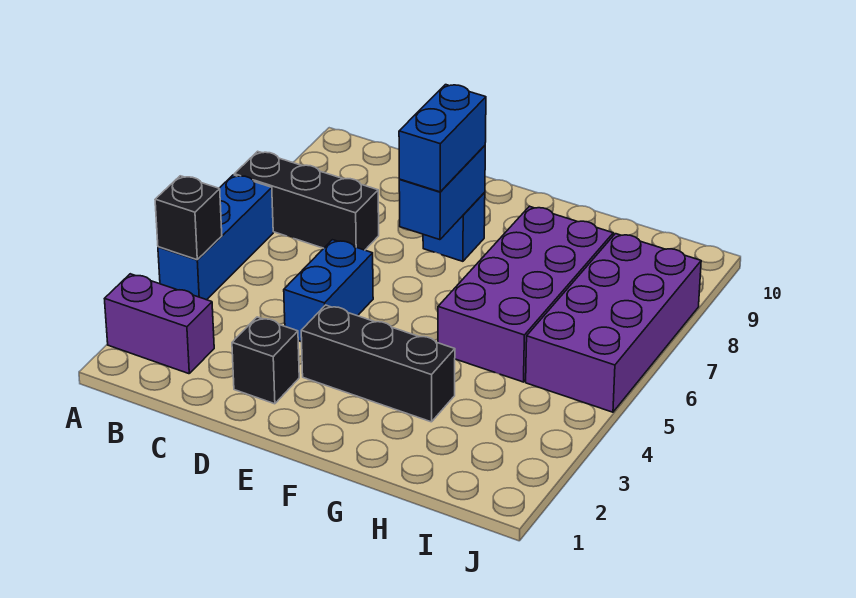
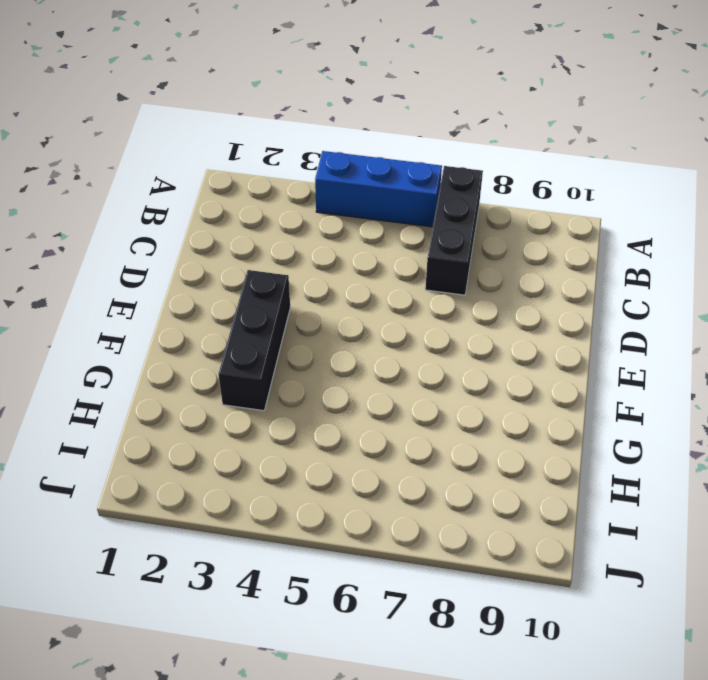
none -> purple 1x2 brick [105,274,214,374]
none -> black 1x1 brick [232,317,299,404]
none -> blue 1x2 brick [284,240,373,342]

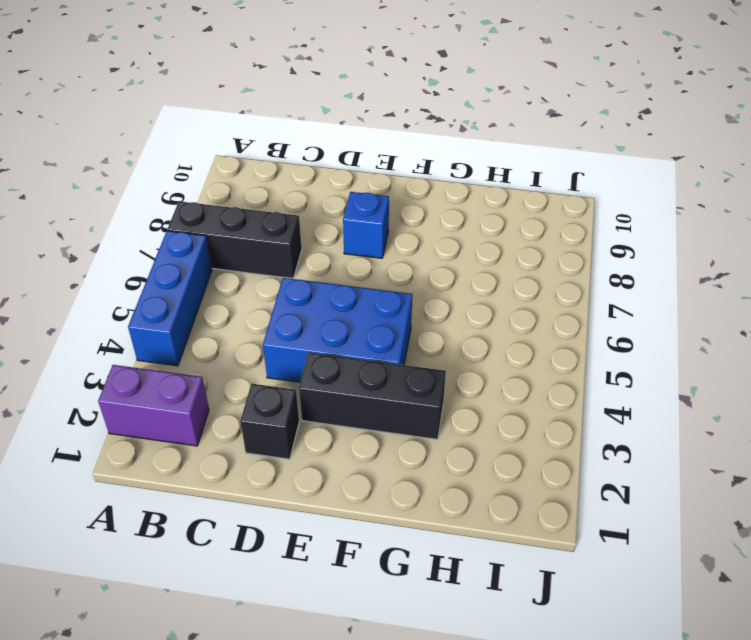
blue 2x3 brick [263,278,412,382] -> blue 1x2 brick [284,240,373,342]
none -> purple 2x4 brick [438,206,613,382]
none -> purple 2x4 brick [526,234,701,412]
none -> black 1x1 brick [155,176,222,260]

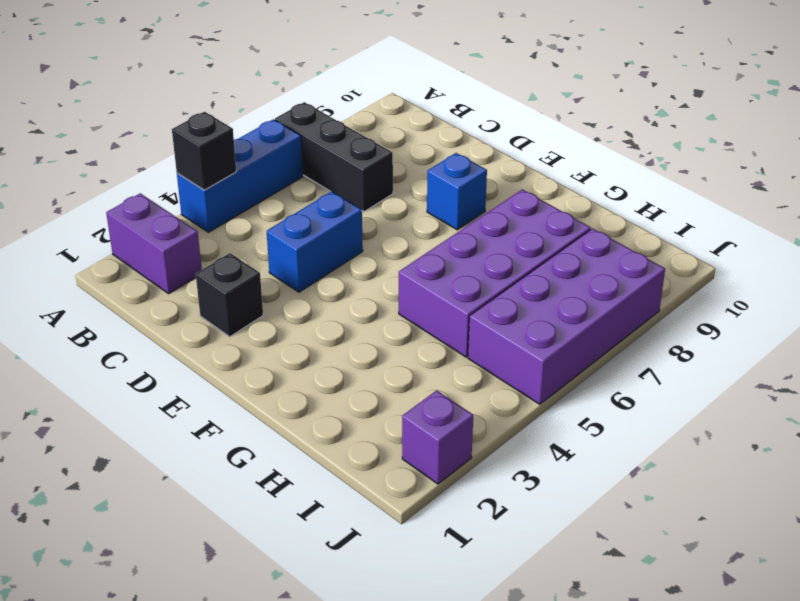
purple 1x1 brick [402,390,473,484] -> none
none -> black 1x3 brick [301,305,455,422]
none -> blue 1x2 brick [399,146,485,240]
none -> blue 1x2 brick [399,85,486,192]

